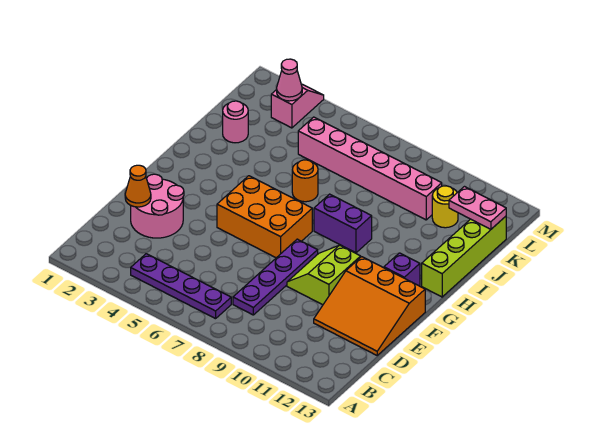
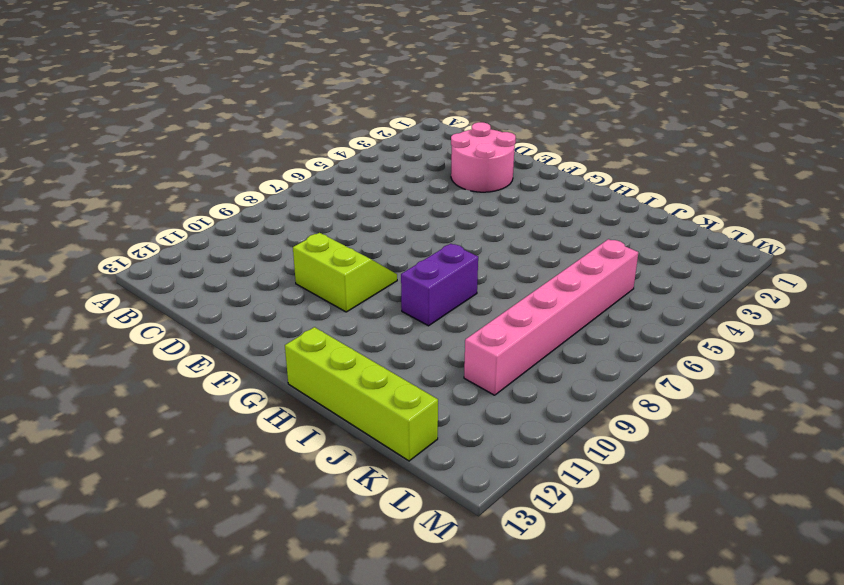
none -> purple 1x4 plate [131,254,231,319]
none -> purple 1x4 plate [233,239,318,315]
none -> orange 3x3 slope [314,257,425,355]

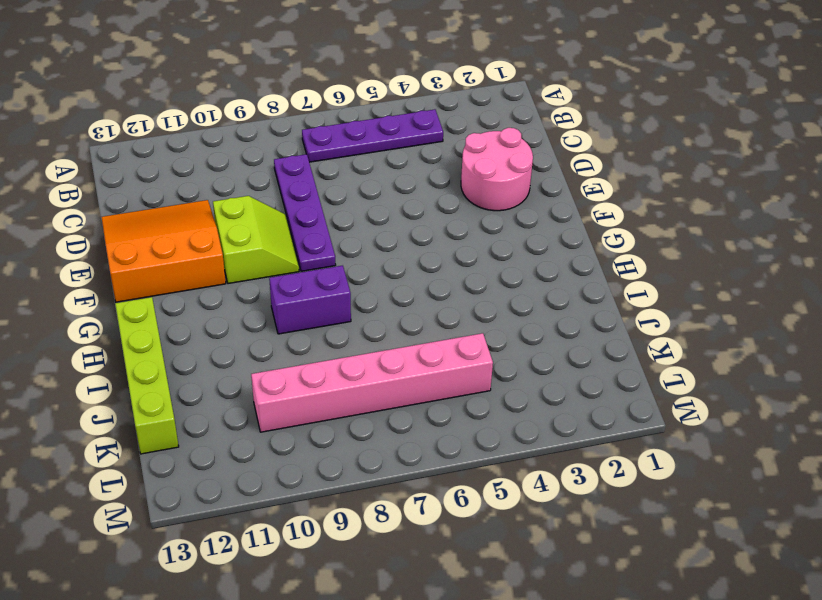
none -> orange 2x3 brick [217,176,312,258]
none -> purple 1x1 brick [384,253,420,286]
none -> orange 1x1 round brick [292,160,318,202]

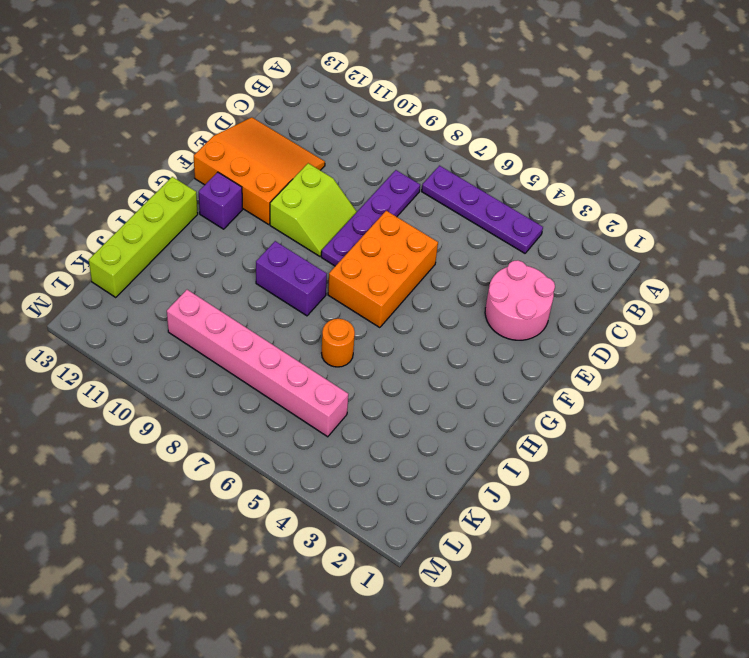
orange 2x3 brick [328,211,438,328] -> orange 2x3 brick turned to [217,176,312,258]
none -> pink 1x1 round brick [223,101,248,143]
none -> yellow 1x1 round brick [432,186,458,228]
none -> pink 1x2 slope [271,84,324,128]

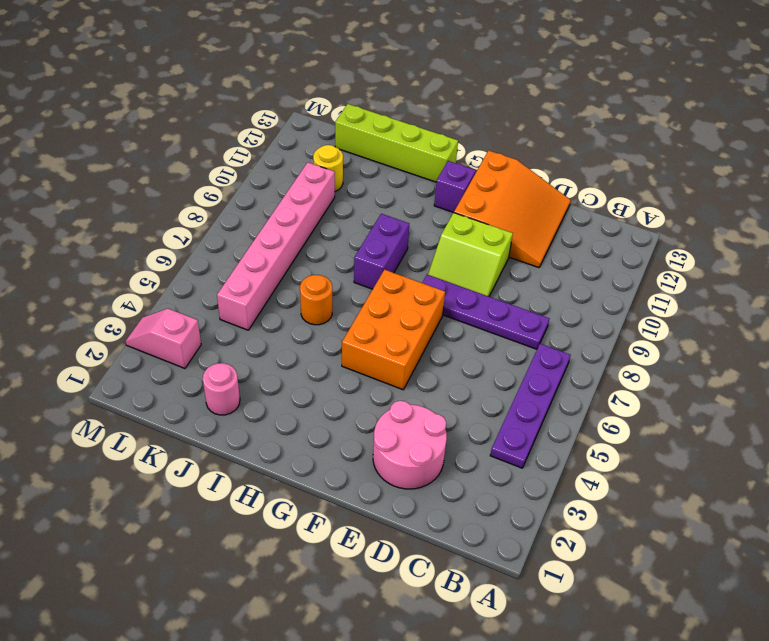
none -> orange 1x1 cone [125,165,151,207]
none -> pink 1x2 plate [449,187,506,229]
none -> pink 1x1 cone [277,59,302,101]

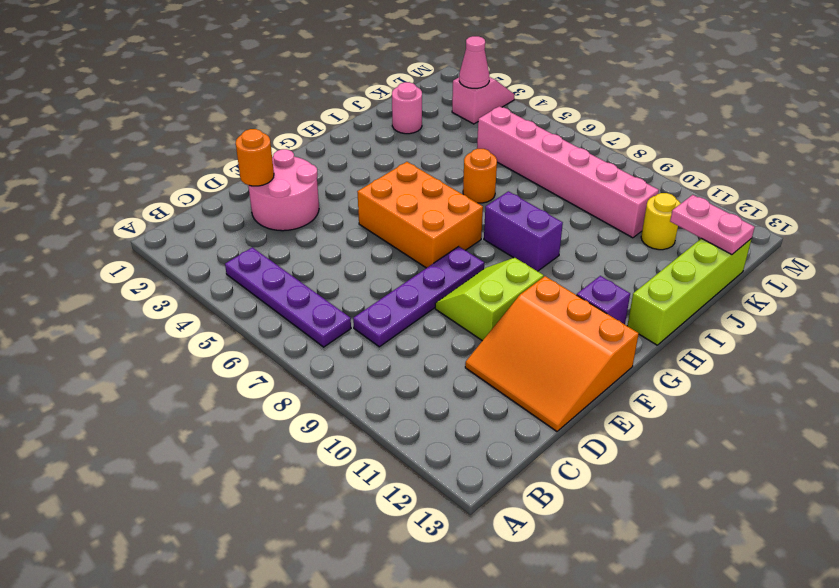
orange 1x1 round brick [236,129,274,186] -> orange 1x1 cone [125,165,151,207]

